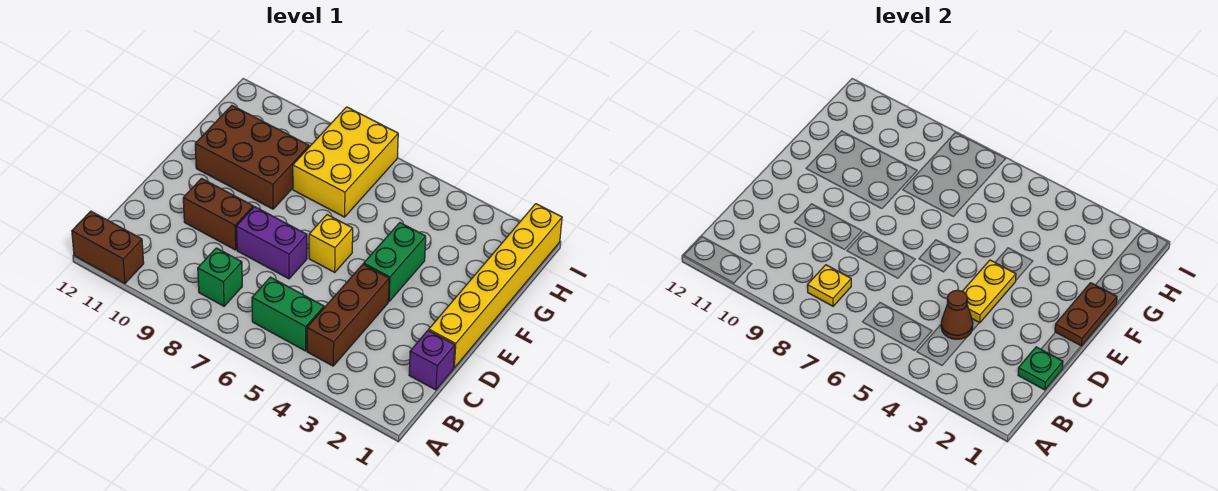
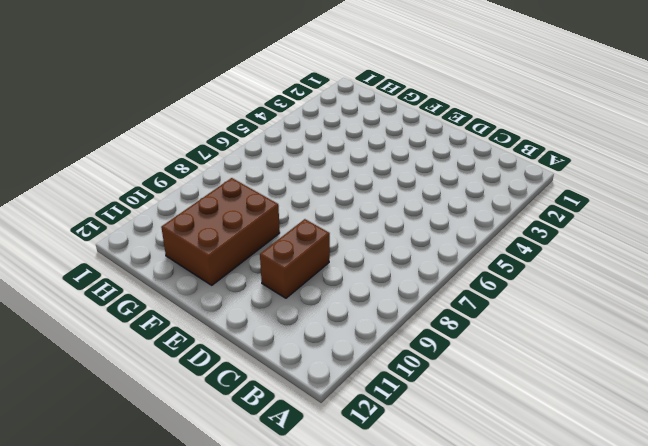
none -> brown 1x2 brick [72,211,144,284]
none -> brown 1x3 brick [307,264,389,366]
none -> green 1x2 brick [252,277,324,351]

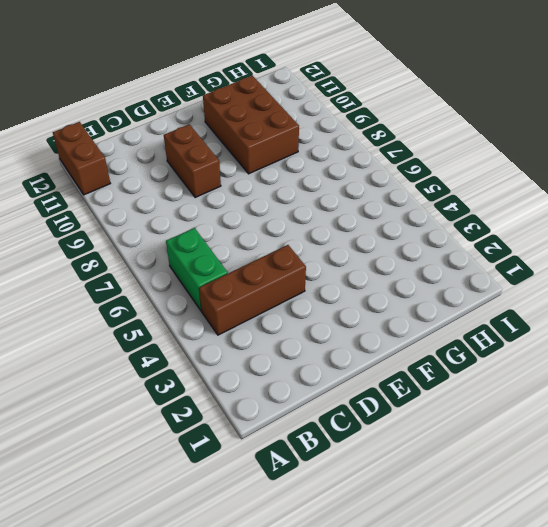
none -> green 1x1 brick [198,248,242,306]
none -> purple 1x1 brick [409,330,455,390]
none -> yellow 1x6 brick [429,204,562,368]

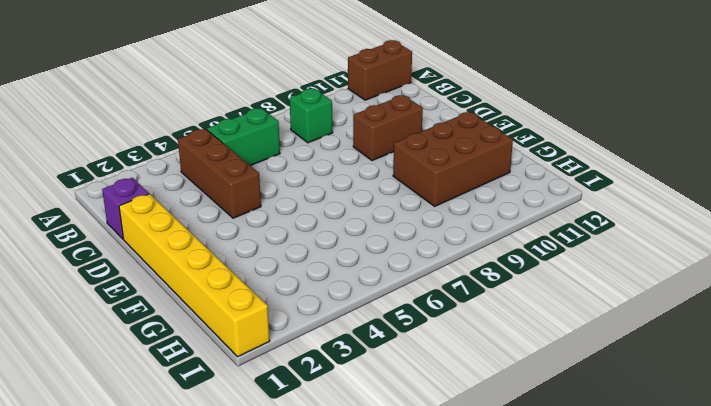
none -> purple 1x2 brick [236,207,307,279]
none -> green 1x2 brick [364,223,426,301]
none -> yellow 1x1 brick [309,215,353,272]

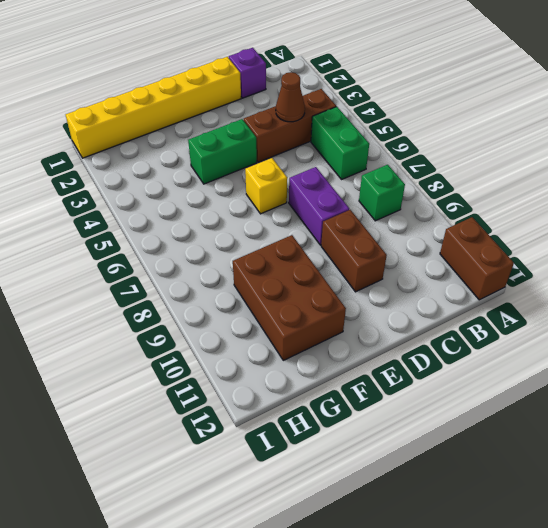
none -> yellow 2x3 brick [293,107,398,217]
none -> yellow 1x1 plate [807,265,851,306]
none -> green 1x1 plate [1018,347,1063,390]

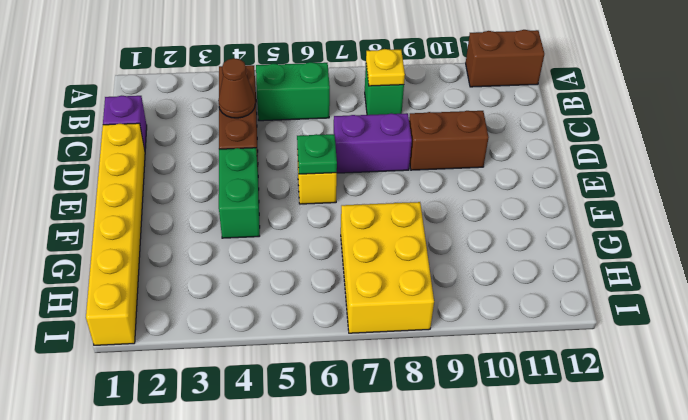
green 1x1 plate [297,134,337,174] -> green 1x1 plate moved to [1018,347,1063,390]
none -> brown 2x3 brick [195,106,309,209]
none -> yellow 1x2 plate [963,260,1016,323]
none -> brown 1x2 plate [1055,283,1117,346]

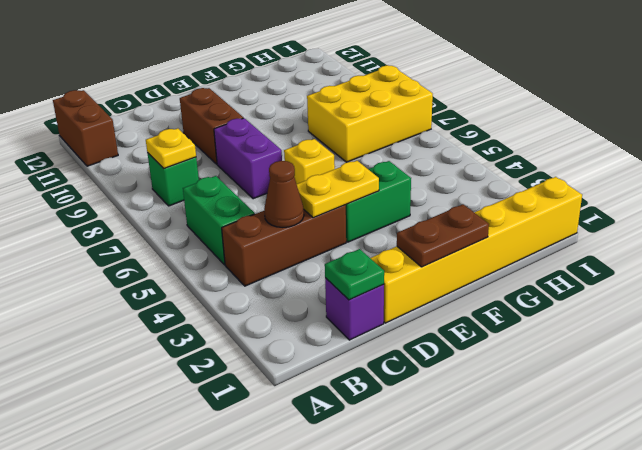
none -> brown 2x3 brick [195,106,309,209]

